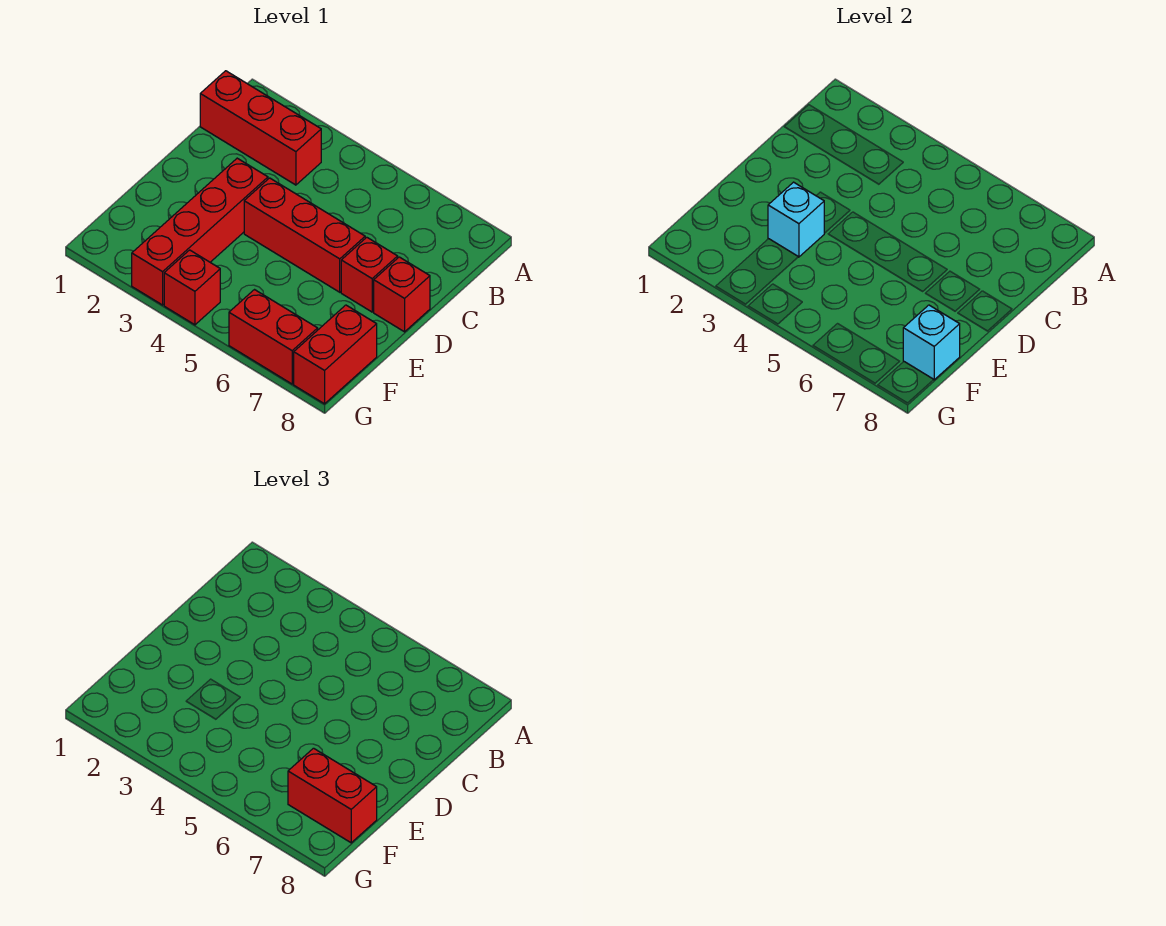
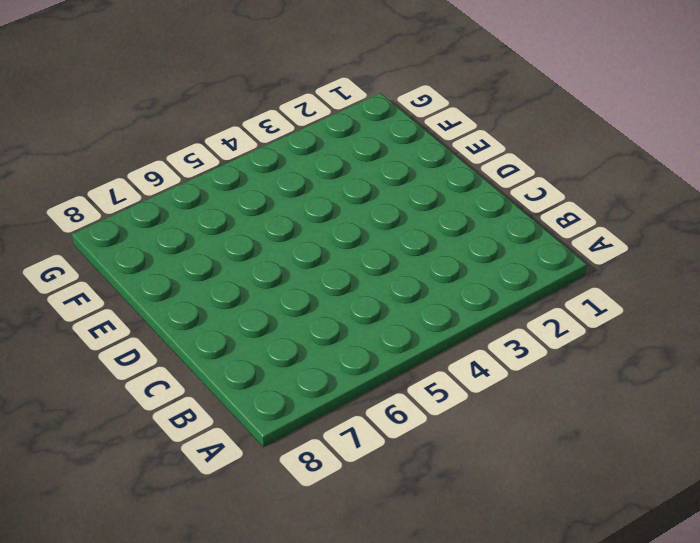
none -> red 1x3 brick [200,71,321,185]
none -> red 1x4 brick [132,158,268,305]

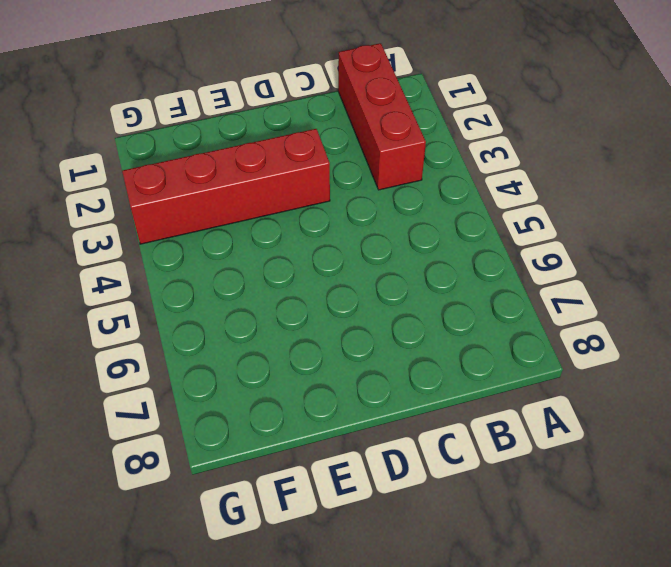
none -> red 1x3 brick [244,178,365,292]
none -> red 1x1 brick [341,237,398,312]

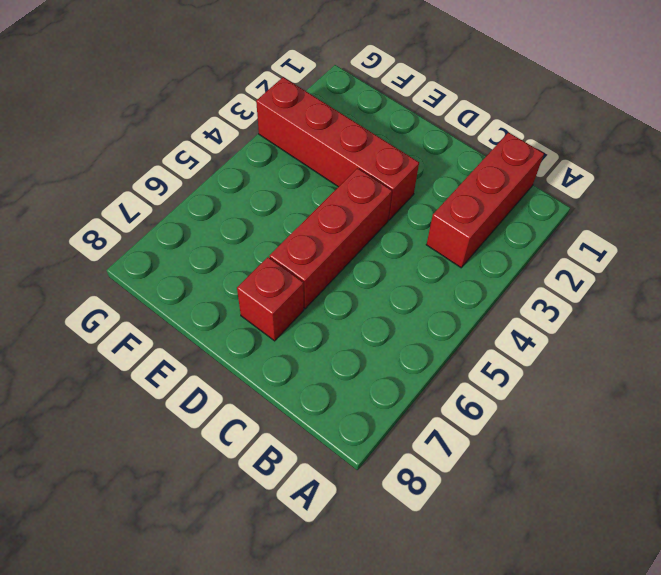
none -> red 1x1 brick [374,257,430,332]
none -> red 1x2 brick [294,305,377,404]

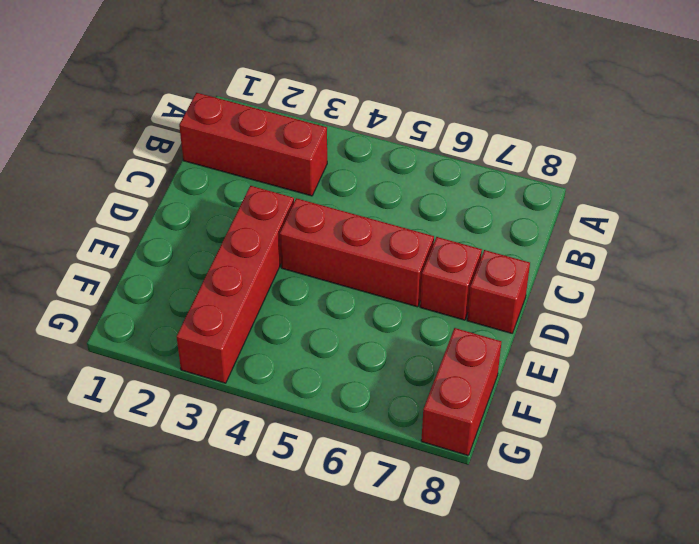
none -> red 1x1 brick [164,250,220,325]
none -> red 1x2 brick [229,290,318,384]

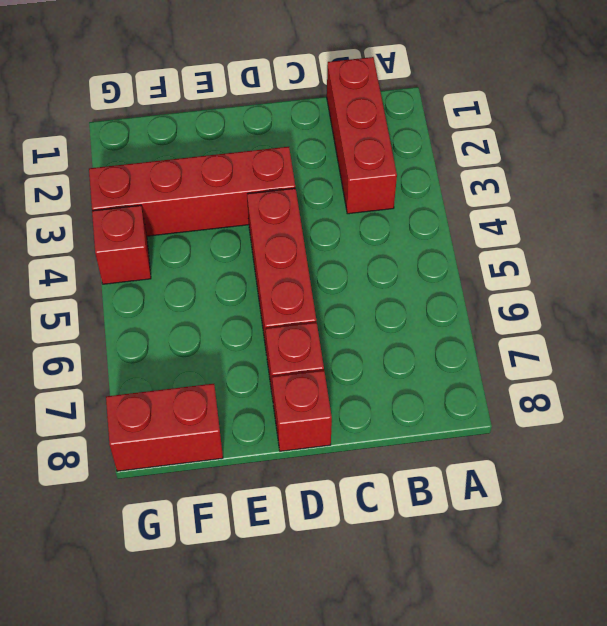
none -> red 1x2 brick [229,290,318,384]
none -> cyan 1x1 brick [768,182,824,257]

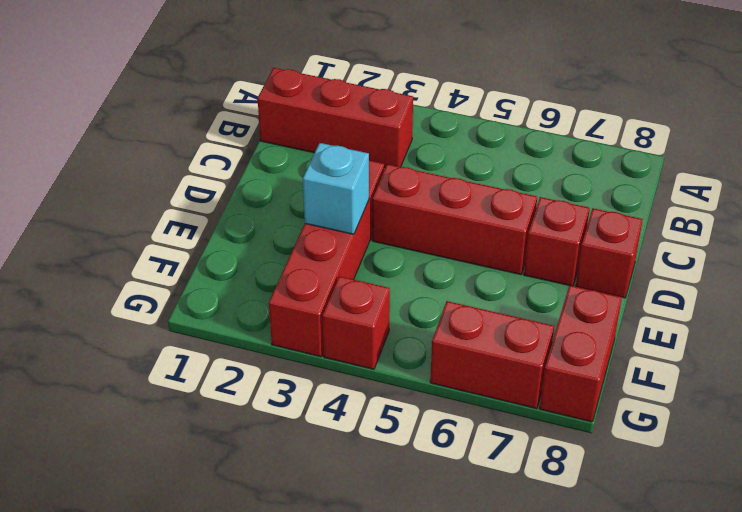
none -> cyan 1x1 brick [903,305,960,380]
none -> red 1x2 brick [288,748,377,843]

